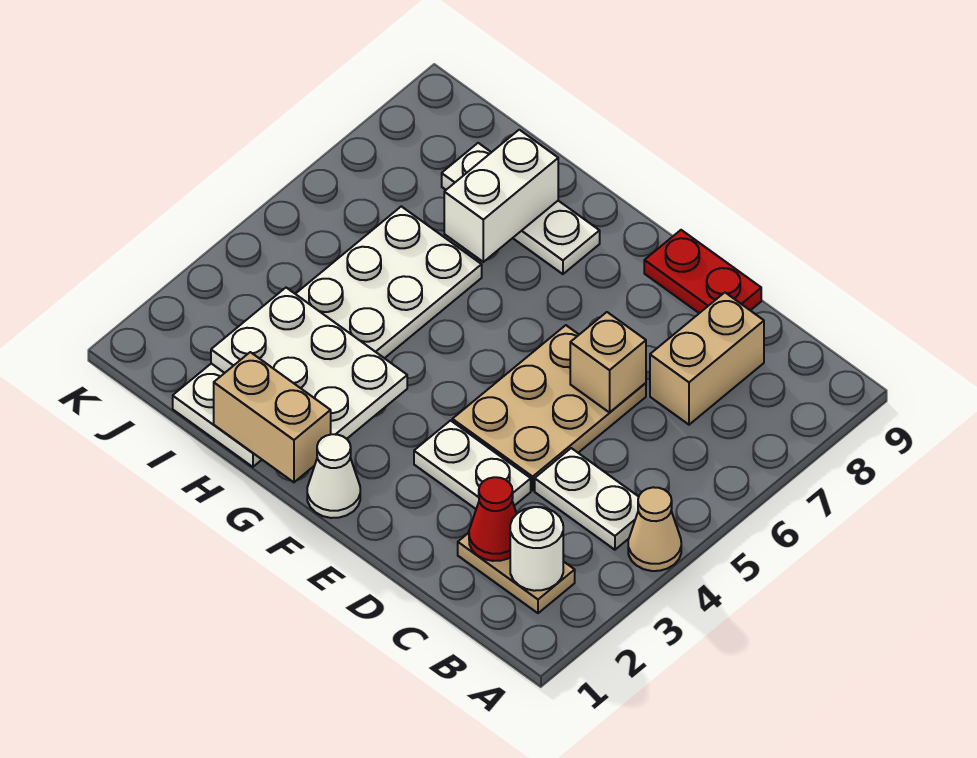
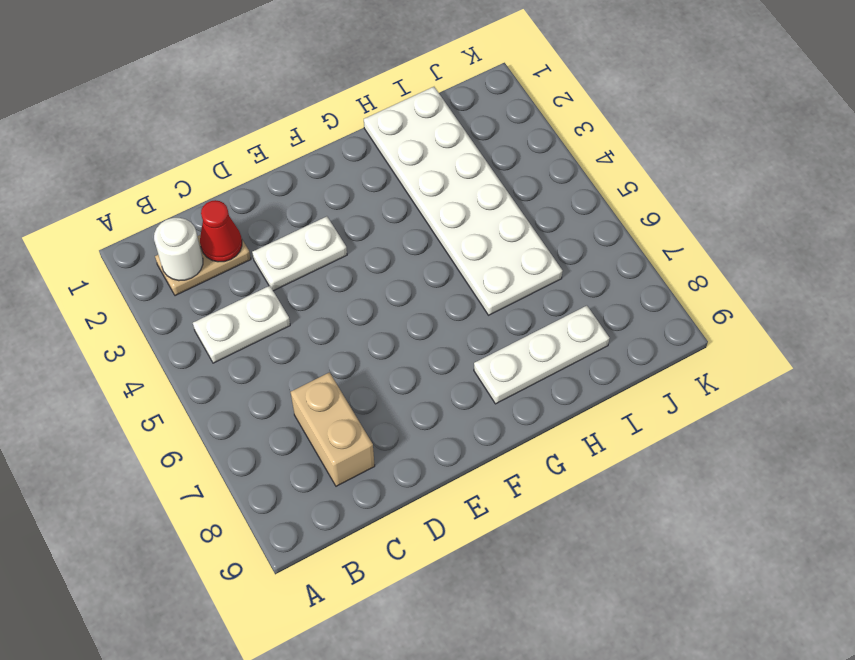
none -> tan 1x1 cone [628,487,681,571]
none -> tan 2x3 plate [452,325,646,490]
none -> red 1x2 plate [644,230,761,313]

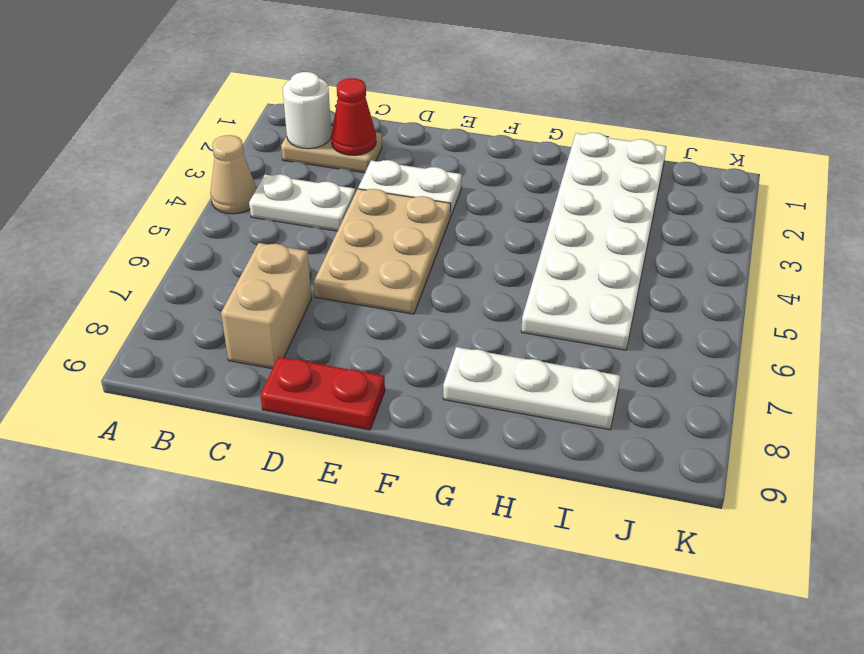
none -> white 1x1 cone [307,434,360,518]
none -> tan 1x1 brick [570,312,646,413]
none -> tan 1x2 brick [214,352,331,482]

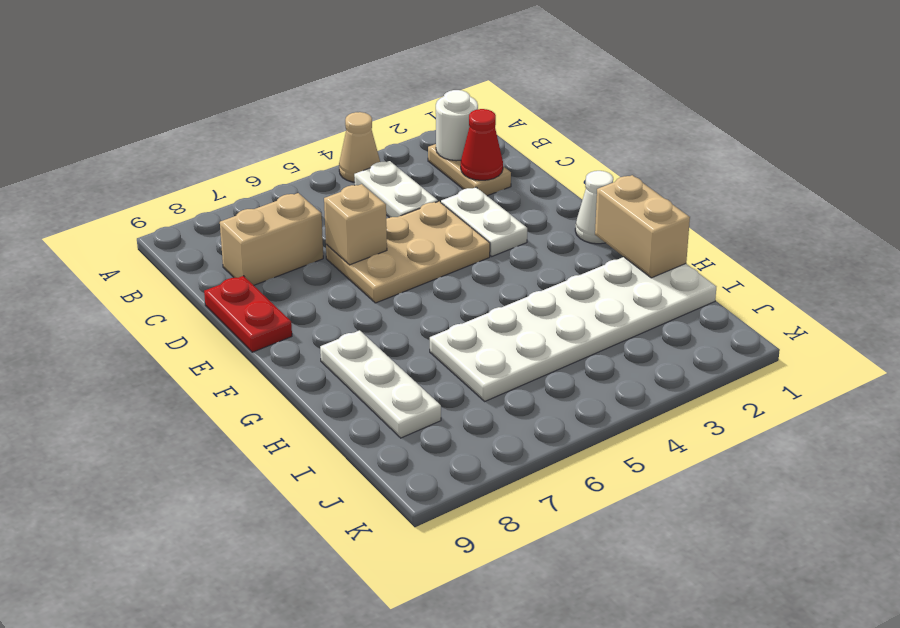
none -> white 2x3 plate [211,288,407,439]
none -> white 1x2 brick [444,130,558,262]

